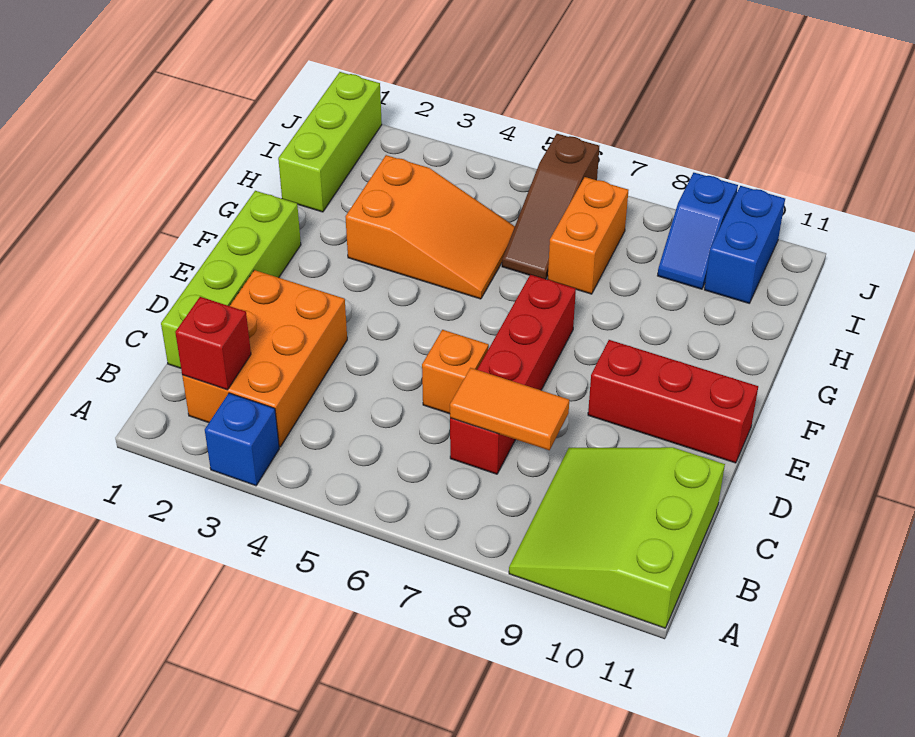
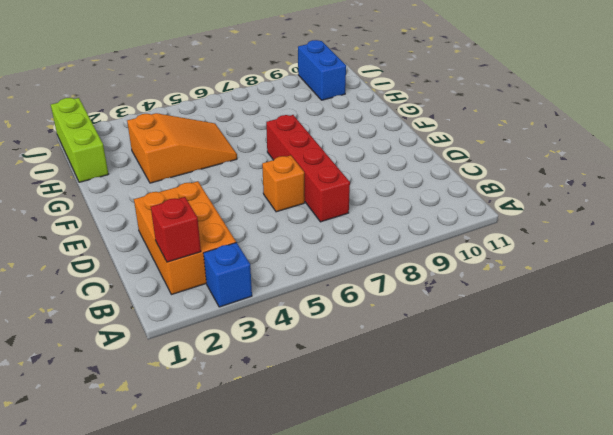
none -> lime 3x3 slope [509,447,725,628]
none -> lime 1x4 brick [161,191,301,368]
none -> red 1x3 brick [588,340,758,463]

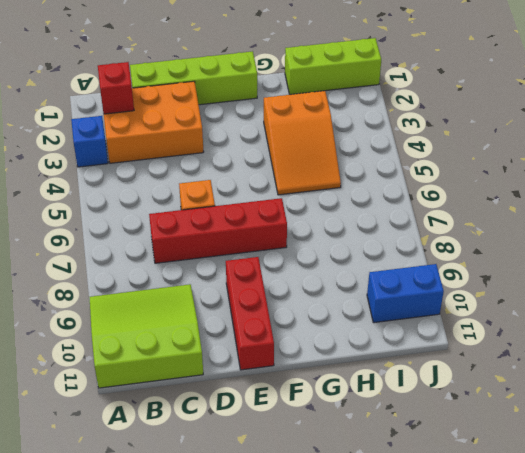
none -> brown 1x3 slope [502,134,599,279]
none -> orange 1x2 brick [548,177,629,294]
none -> blue 1x2 slope [658,173,738,289]

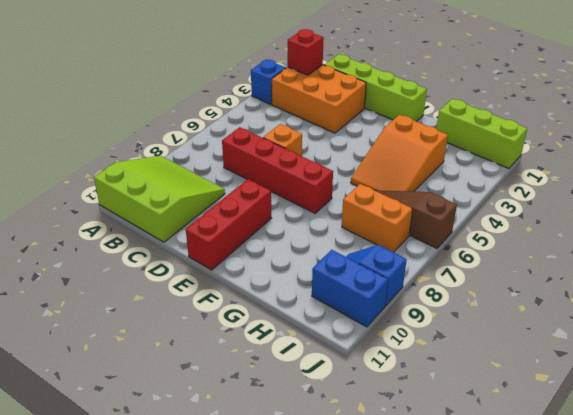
none -> orange 1x2 tile [450,368,569,450]

